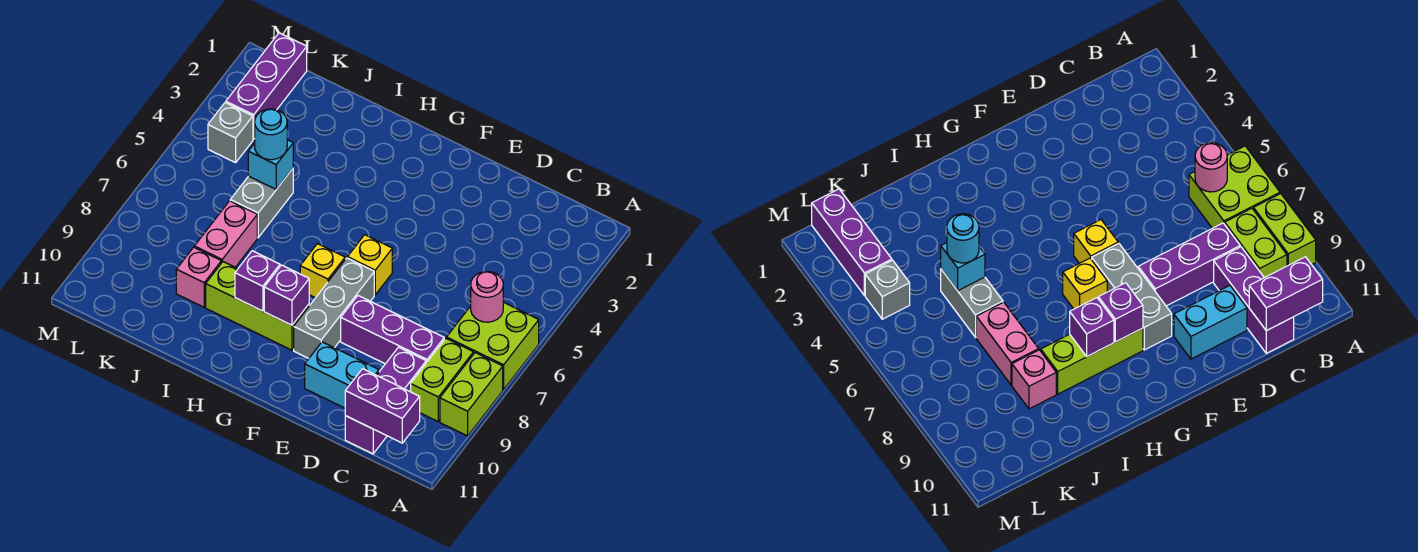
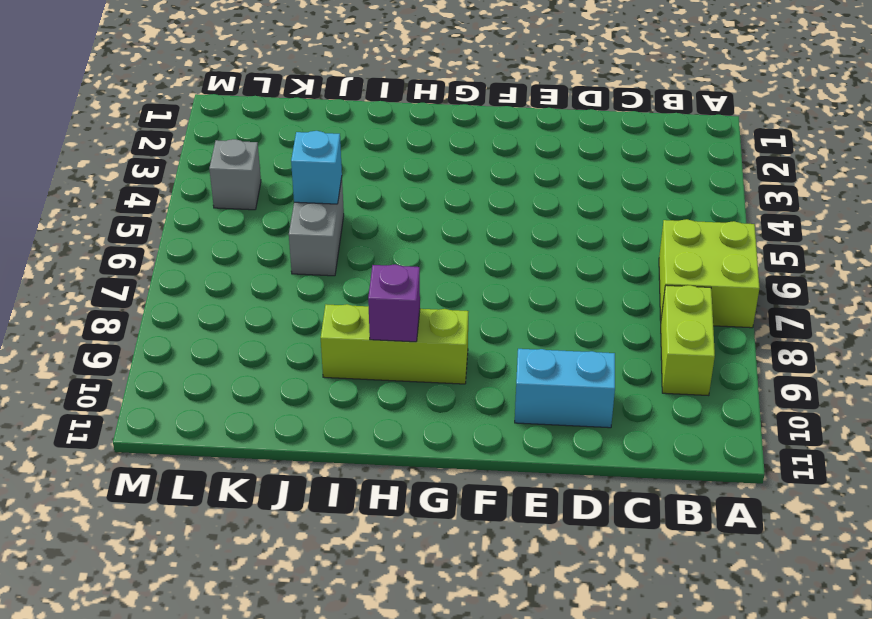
none -> lime 1x2 brick [440,353,503,436]
none -> purple 1x3 brick [341,296,444,364]
none -> purple 1x3 brick [345,347,426,454]

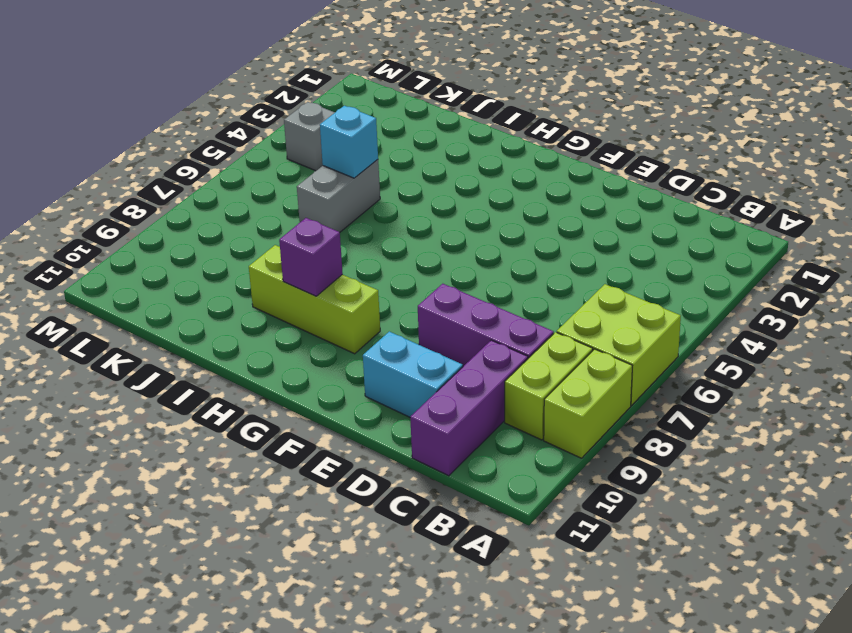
none -> yellow 1x1 brick [347,235,392,295]
none -> grey 1x3 brick [294,258,374,358]
none -> yellow 1x1 brick [300,244,345,298]

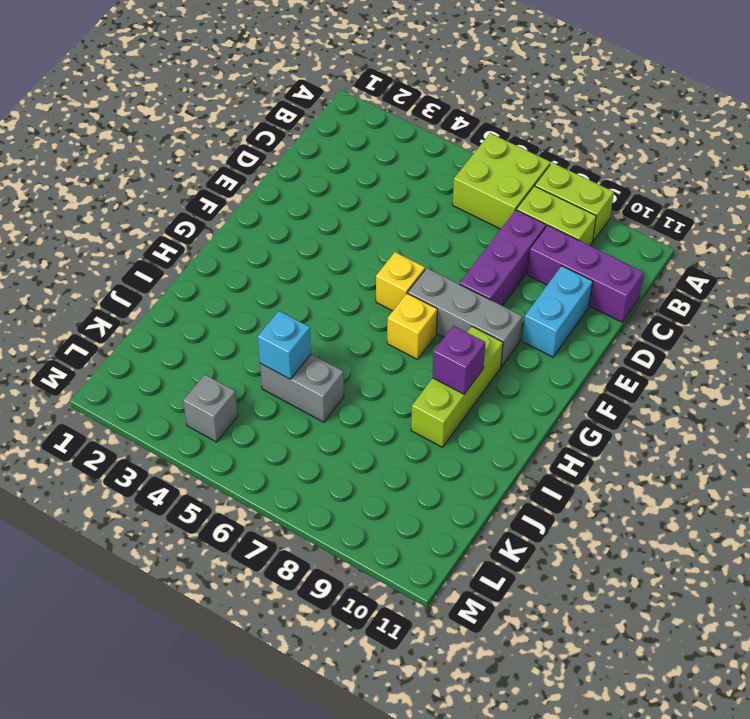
none -> pink 1x2 brick [194,201,257,267]
none -> pink 1x1 brick [176,247,221,307]
none -> purple 1x3 brick [226,33,307,139]

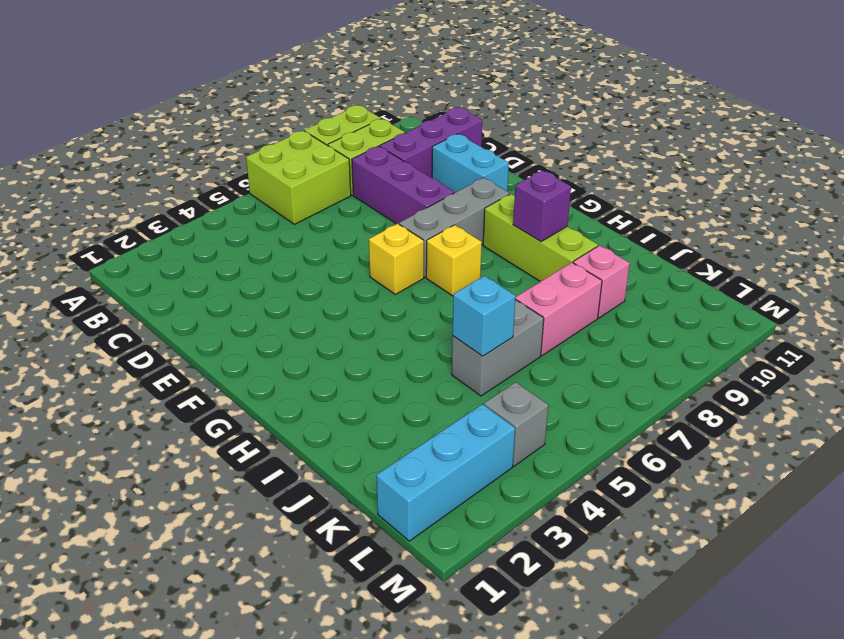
cyan 1x3 brick [376,404,515,541] -> purple 1x3 brick [226,33,307,139]
none -> pink 1x1 round brick [471,272,503,322]
none -> purple 1x2 brick [345,369,420,443]
none -> purple 1x1 brick [264,265,309,325]

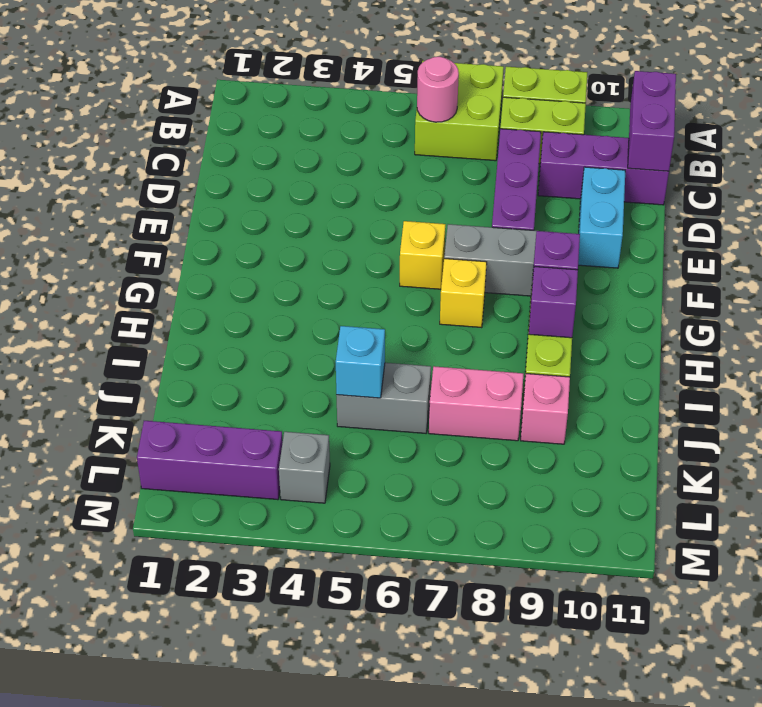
none -> cyan 1x1 round brick [255,109,287,160]

